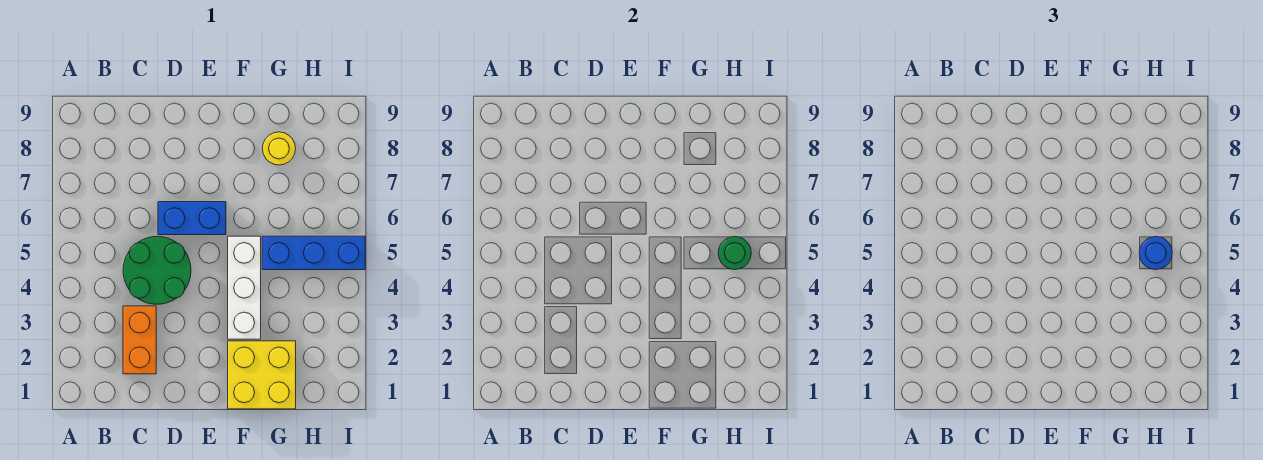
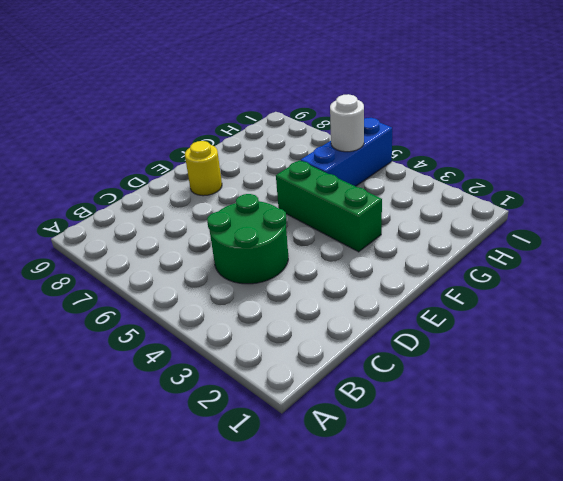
yellow 1x1 round brick [185,141,222,196] -> yellow 1x1 round brick moved to [262,132,296,165]
green 1x3 brick [276,160,382,252] -> white 1x3 brick [228,236,261,339]
white 1x1 round brick [330,94,364,152] -> green 1x1 round brick [718,237,751,270]
none -> orange 1x2 brick [123,306,156,374]
none -> blue 1x2 brick [158,202,226,235]

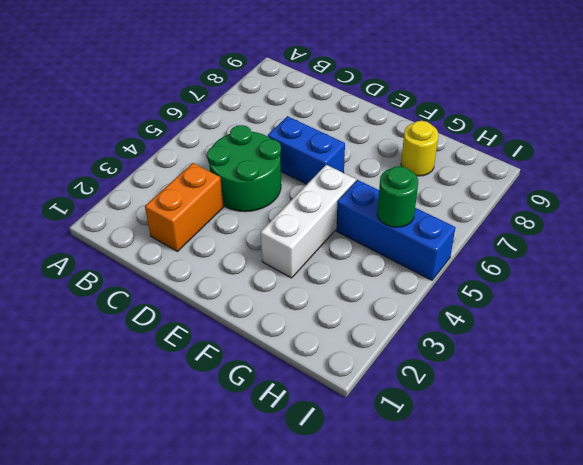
none -> yellow 2x2 brick [228,341,296,409]
none -> blue 1x1 round brick [1139,237,1172,270]

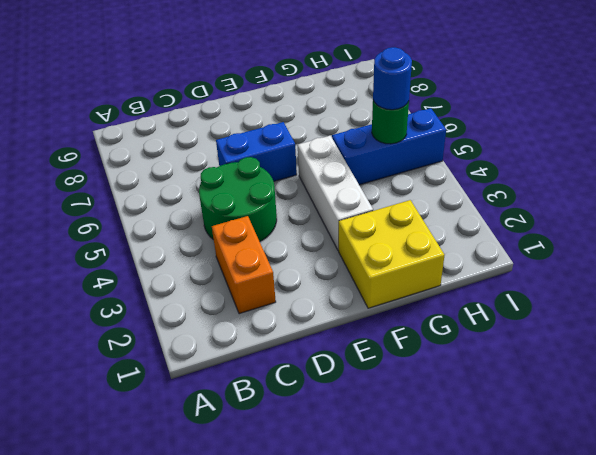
none -> yellow 1x1 round brick [262,132,296,165]

